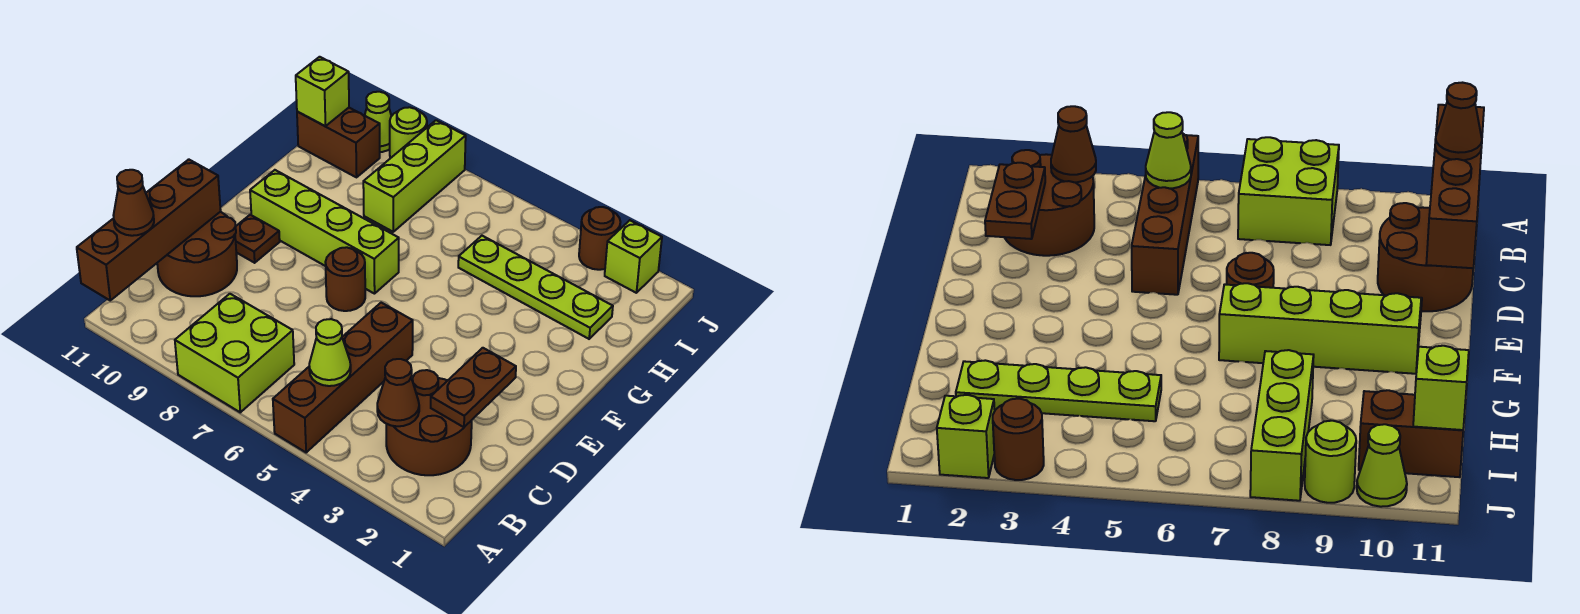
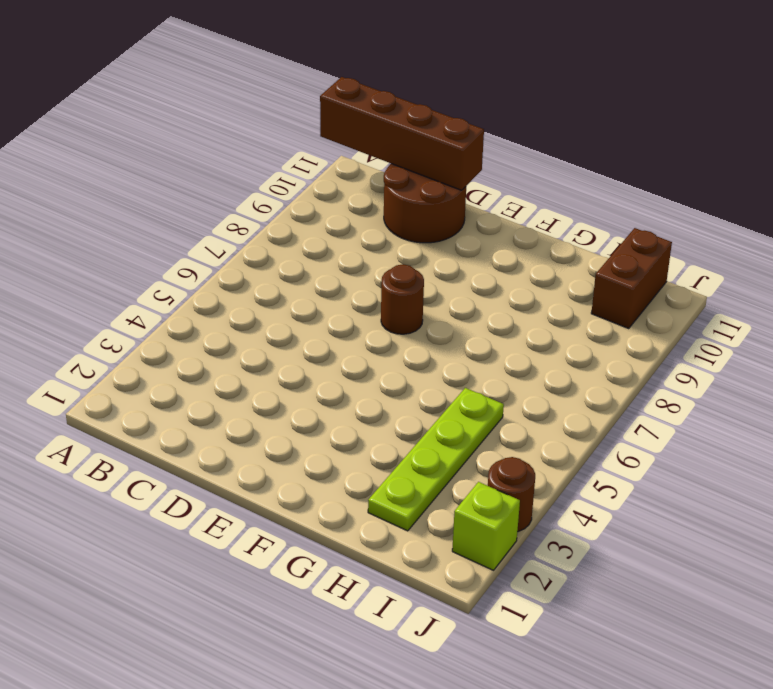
none -> brown 1x4 brick [273,303,413,452]
none -> lime 2x2 brick [175,294,294,412]
none -> brown 2x2 round brick [386,370,472,475]

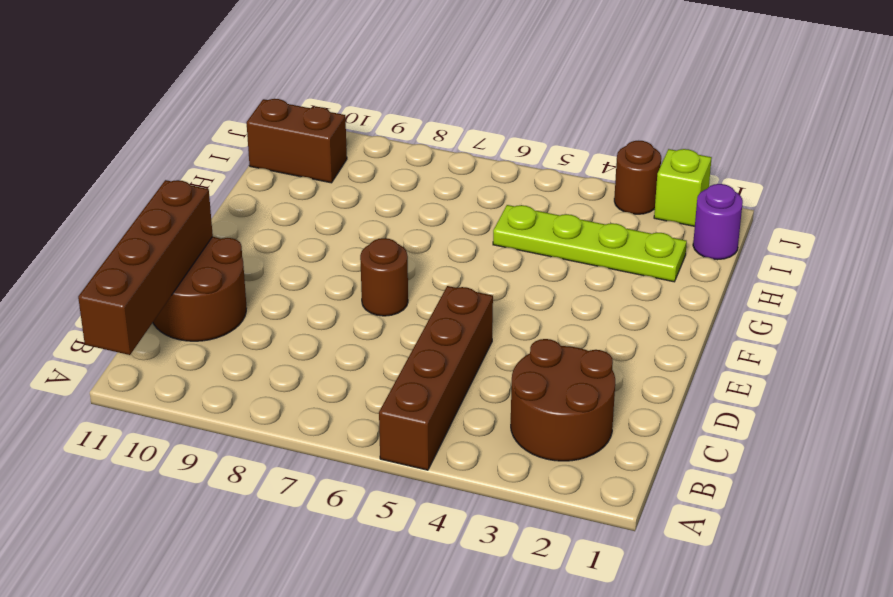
purple 1x1 round brick [693,184,743,260] -> none
none -> lime 2x2 brick [175,294,294,412]
none -> brown 1x1 plate [235,215,280,263]
none -> lime 1x4 brick [250,170,399,294]

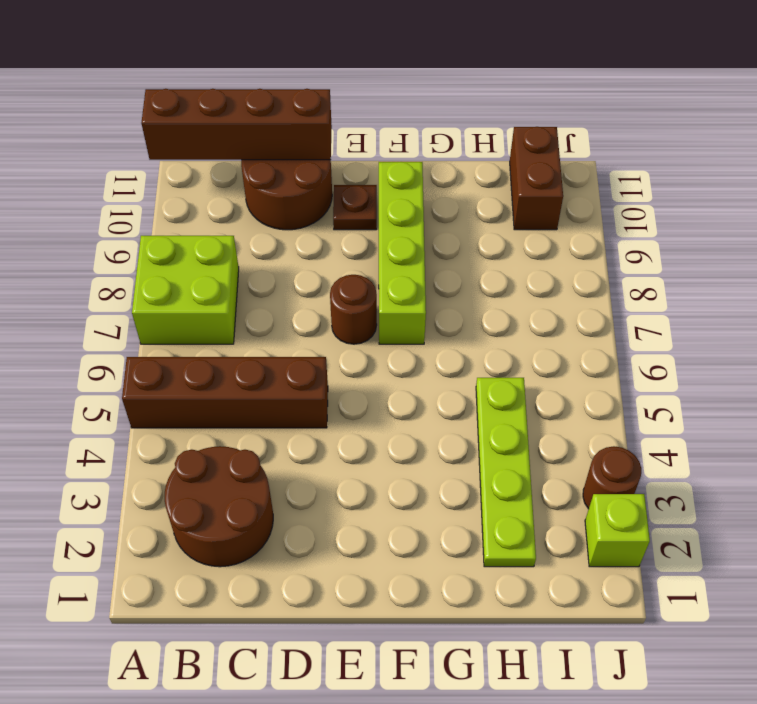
none -> lime 1x3 brick [363,120,466,232]
none -> lime 1x1 round brick [390,107,427,158]
none -> lime 1x1 cone [365,92,391,152]

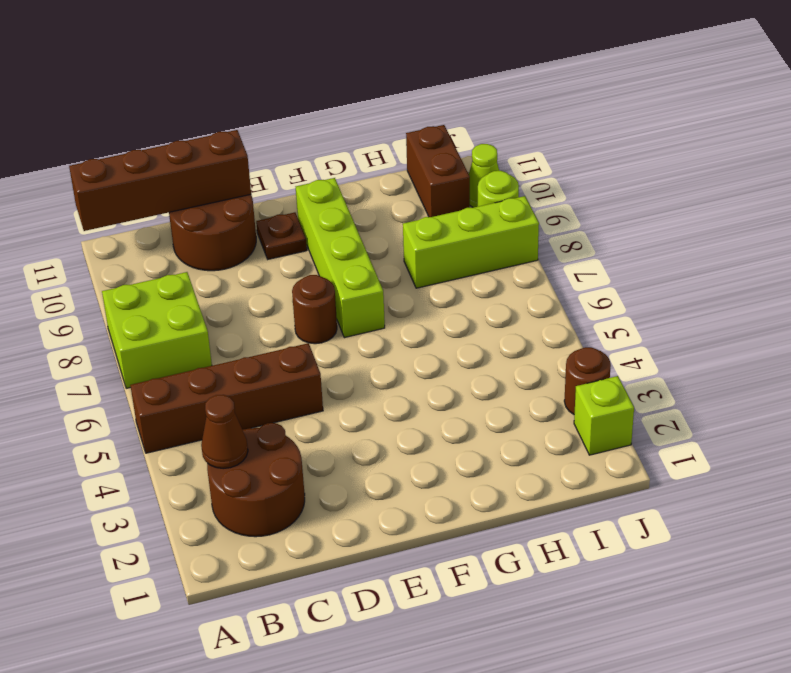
none -> lime 1x4 plate [458,236,613,339]
none -> lime 1x1 cone [309,319,351,386]
none -> brown 1x2 plate [431,348,516,427]

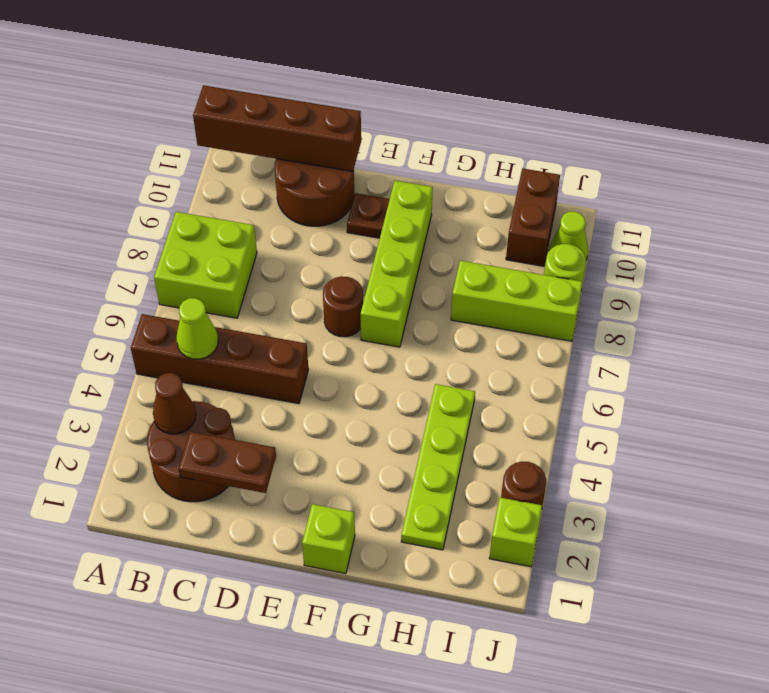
lime 1x1 brick [302,504,355,574] -> lime 1x1 brick moved to [296,57,349,126]
none -> brown 1x1 cone [113,170,154,236]

